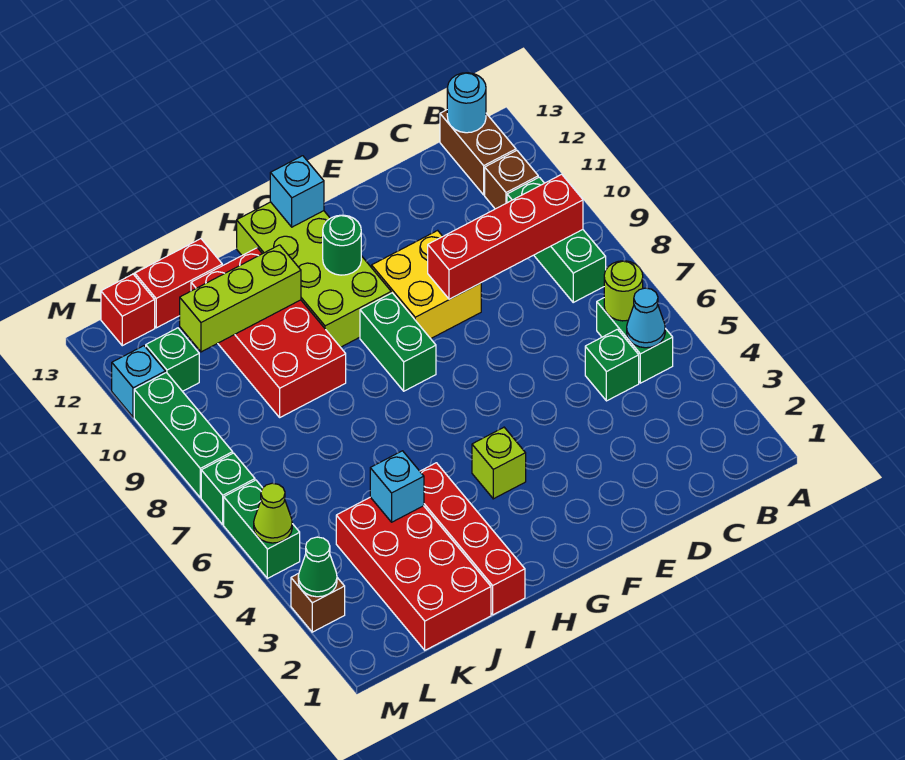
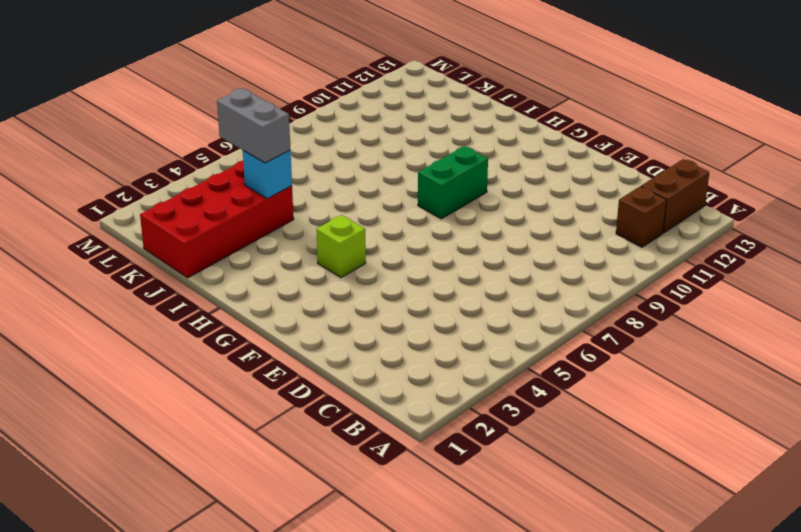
grey 1x2 brick [217,89,290,163] -> none
none -> green 1x2 brick [597,298,673,383]
none -> green 1x3 brick [507,177,606,302]
none -> green 1x1 brick [585,329,639,401]
none -> yellow 2x2 brick [372,230,481,339]

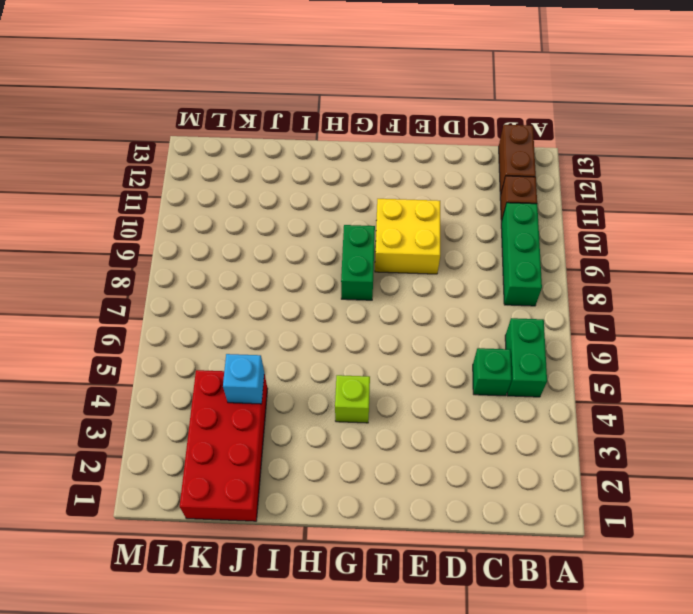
none -> lime 2x4 brick [237,202,391,347]
none -> red 1x4 brick [420,463,525,615]
none -> red 2x4 brick [191,248,346,417]
none -> red 1x2 brick [135,239,222,328]

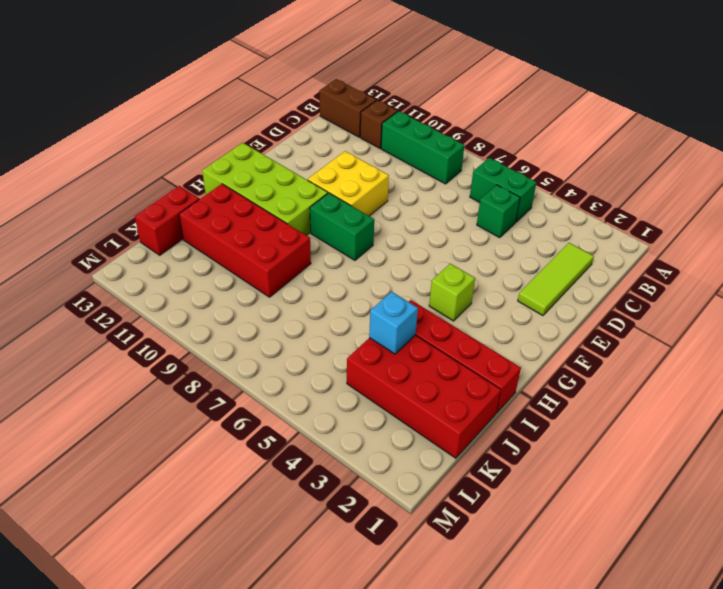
lime 1x3 tile [518,243,594,316] -> none
none -> green 1x1 brick [146,328,199,391]
none -> red 1x1 brick [101,274,155,346]
none -> brown 1x1 brick [291,573,345,632]
none -> green 1x2 brick [224,480,300,578]

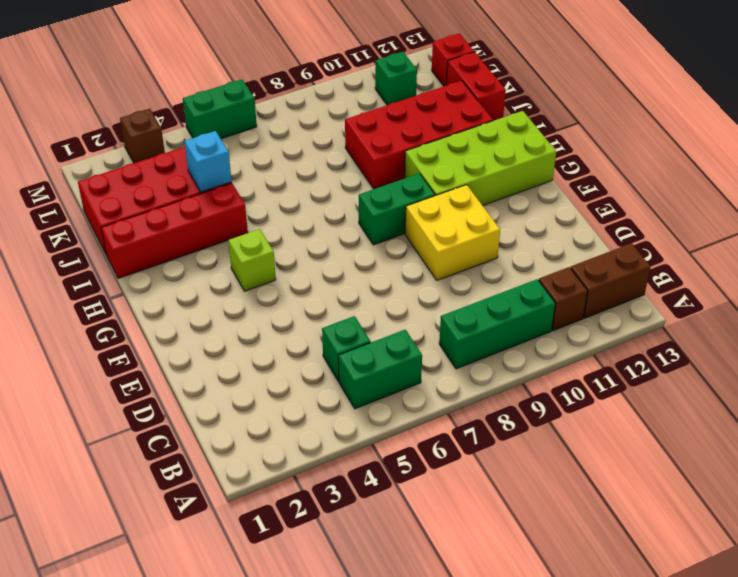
none -> green 1x1 brick [201,453,255,524]
none -> green 1x3 brick [134,373,233,498]
none -> cyan 1x1 brick [112,346,165,417]
none -> cyan 1x1 cone [627,288,665,348]

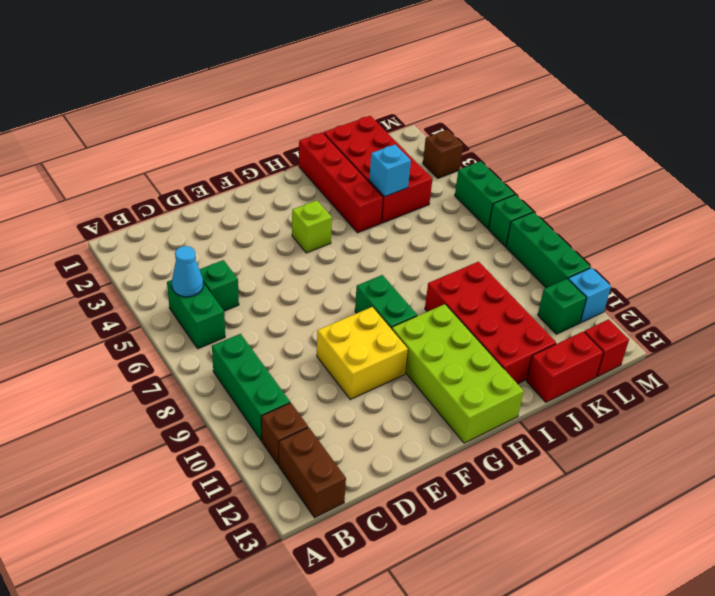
none -> lime 1x1 round brick [604,261,643,321]
none -> red 1x4 brick [428,174,583,299]
none -> cyan 1x1 round brick [447,73,486,133]
none -> green 1x1 round brick [323,215,361,275]

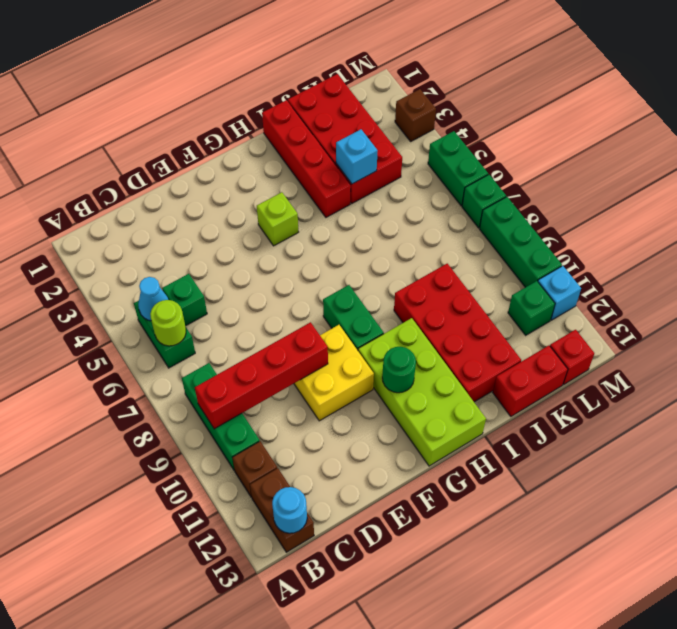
none -> cyan 1x1 brick [270,156,324,227]
none -> lime 1x3 brick [180,245,301,352]
none -> green 1x1 cone [298,537,337,597]
none -> lime 1x1 cone [254,483,292,543]

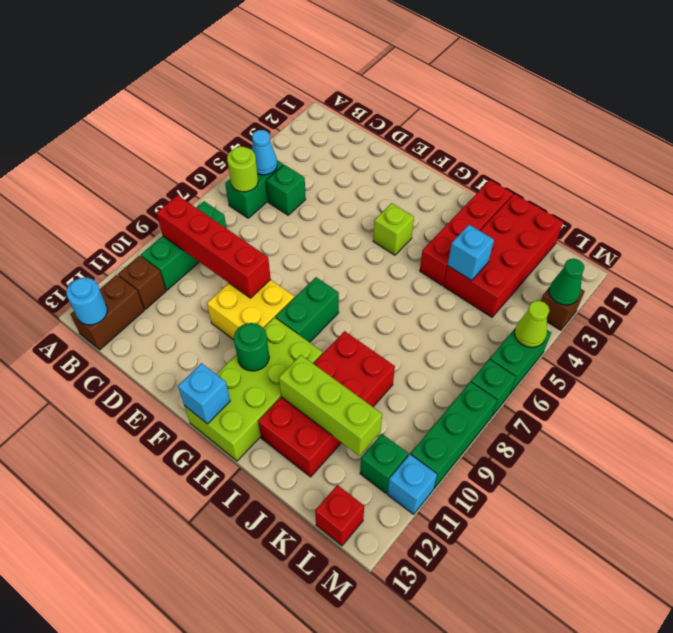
none -> red 1x2 brick [135,239,222,328]

